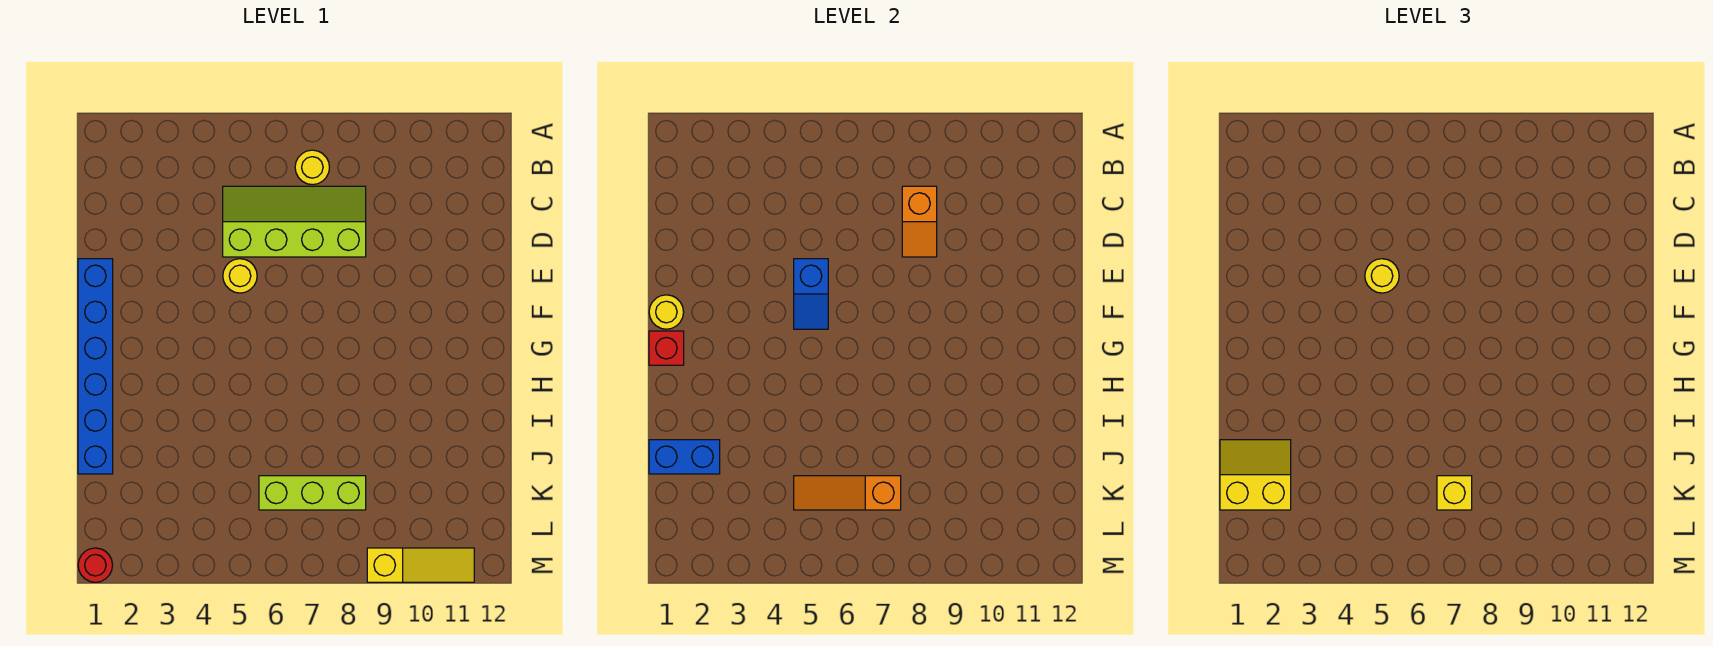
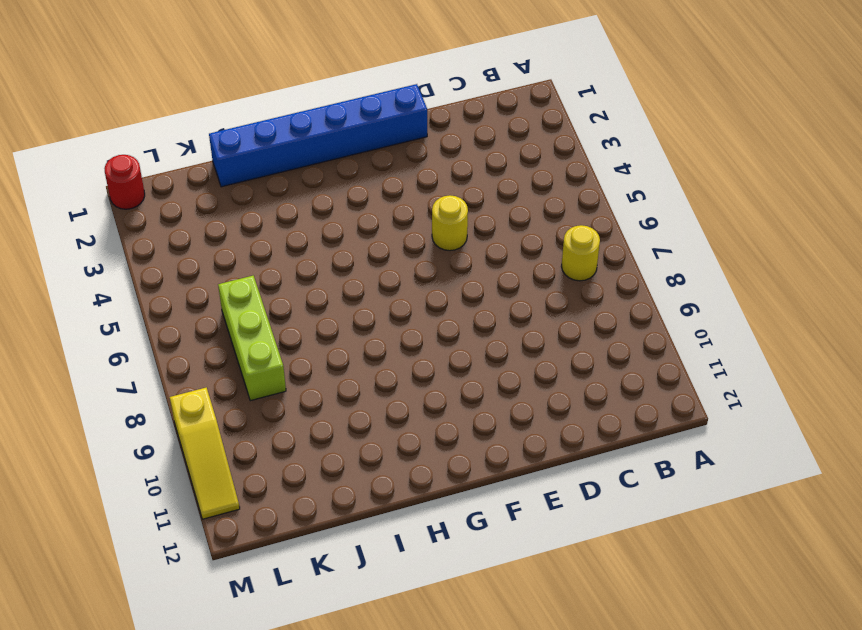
none -> lime 2x4 slope [223,186,366,257]
none -> orange 1x2 slope [902,186,937,257]
none -> blue 1x2 slope [794,259,828,329]

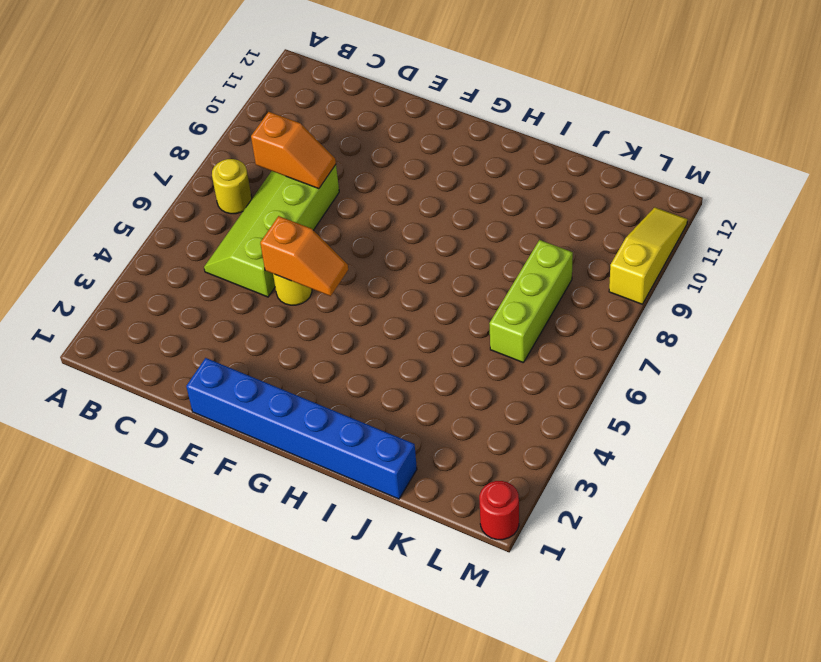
orange 1x2 slope [260,216,348,296] -> blue 1x2 slope [794,259,828,329]
none -> yellow 1x1 round brick [649,295,684,329]
none -> red 1x1 brick [649,331,684,365]
none -> blue 1x2 brick [649,440,720,474]

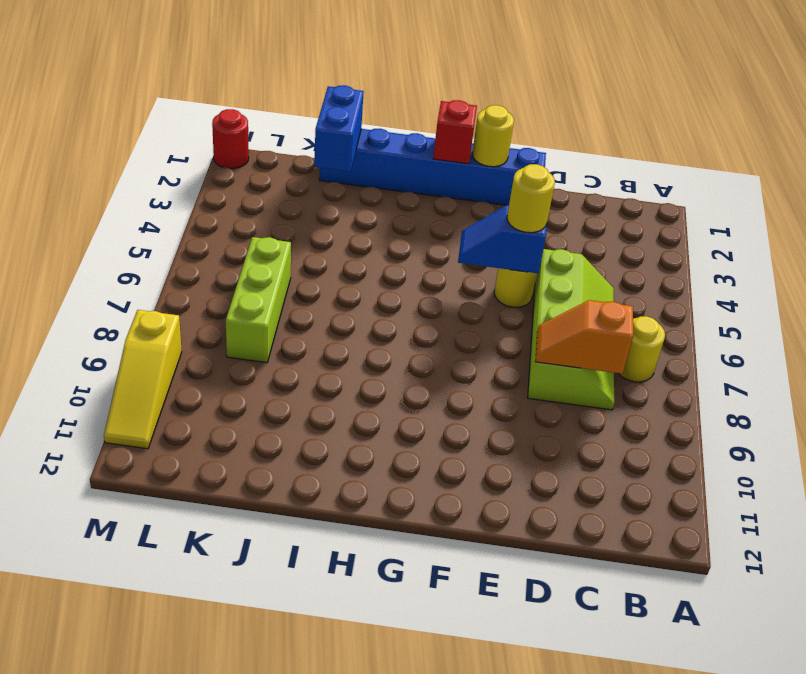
none -> orange 1x3 slope [794,476,901,510]
none -> yellow 2x2 slope [1220,440,1291,510]
none -> yellow 1x1 brick [1437,476,1472,510]

